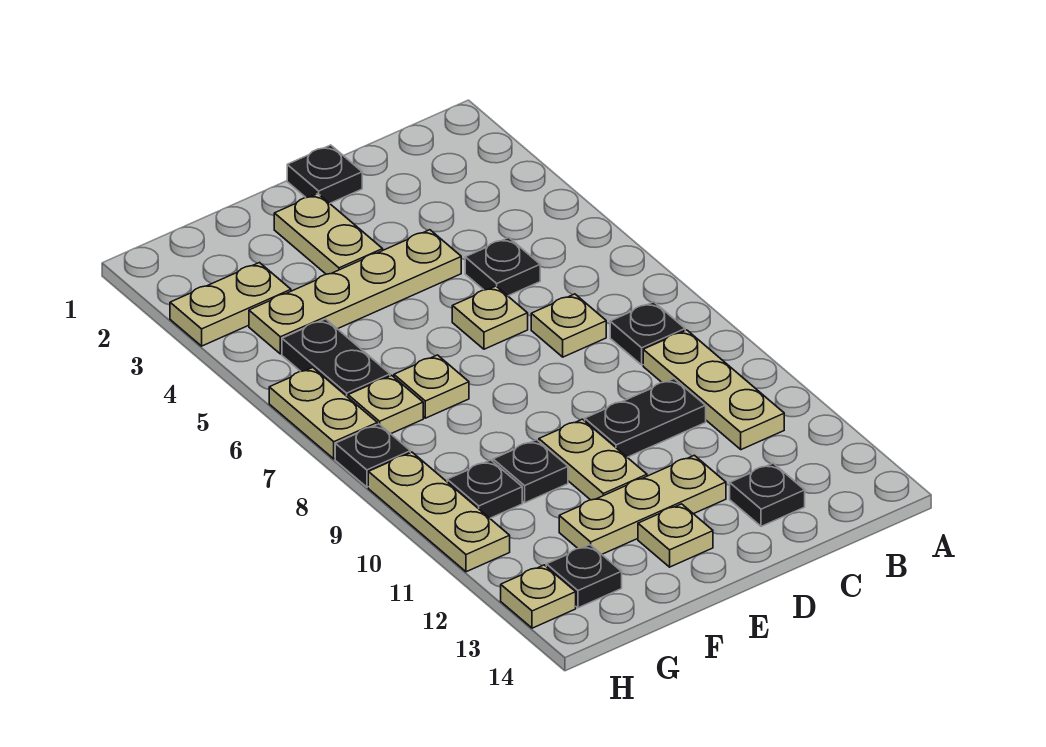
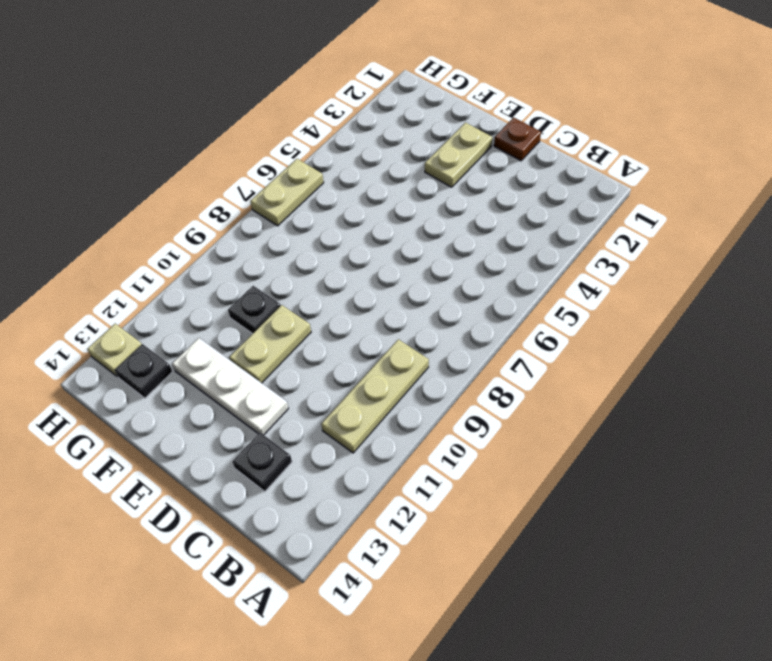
brown 1x1 plate [494,118,541,161] -> black 1x1 plate [287,145,362,203]
white 1x3 plate [172,338,288,435] -> tan 1x3 plate [559,455,726,554]
none -> black 1x1 plate [610,302,685,365]
none -> black 1x1 plate [465,238,540,296]
none -> tan 1x1 plate [531,294,606,357]

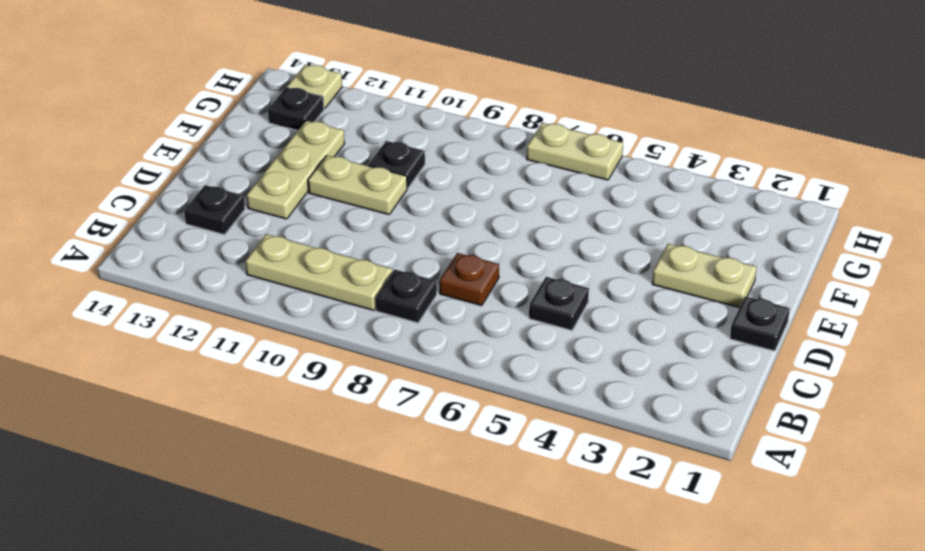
brown 1x1 plate [439,253,499,306] -> tan 1x1 plate [531,294,606,357]
none -> black 1x2 plate [585,379,706,457]
none -> tan 1x4 plate [249,230,461,354]
none -> tan 1x1 plate [452,286,528,349]

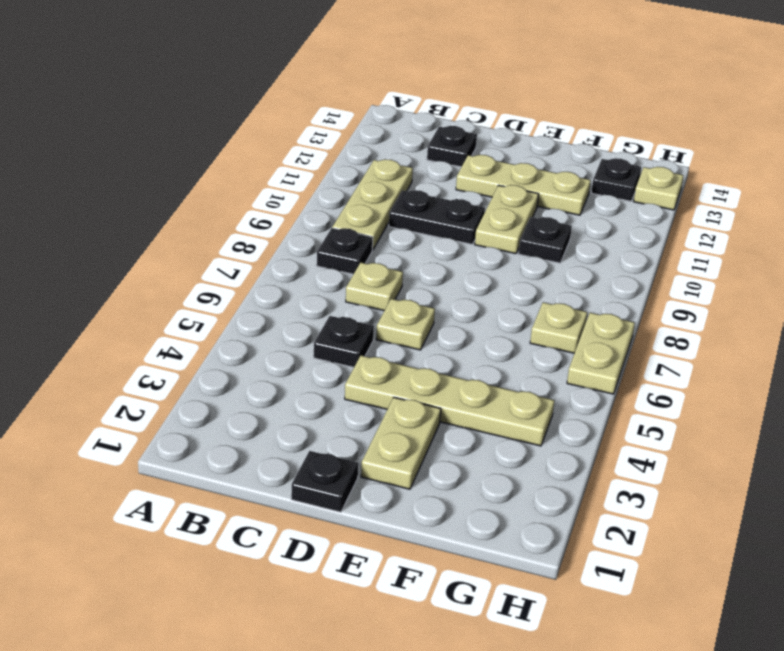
none -> tan 1x1 plate [638,504,713,567]
none -> tan 1x1 plate [394,355,469,418]
none -> tan 1x2 plate [170,263,291,346]

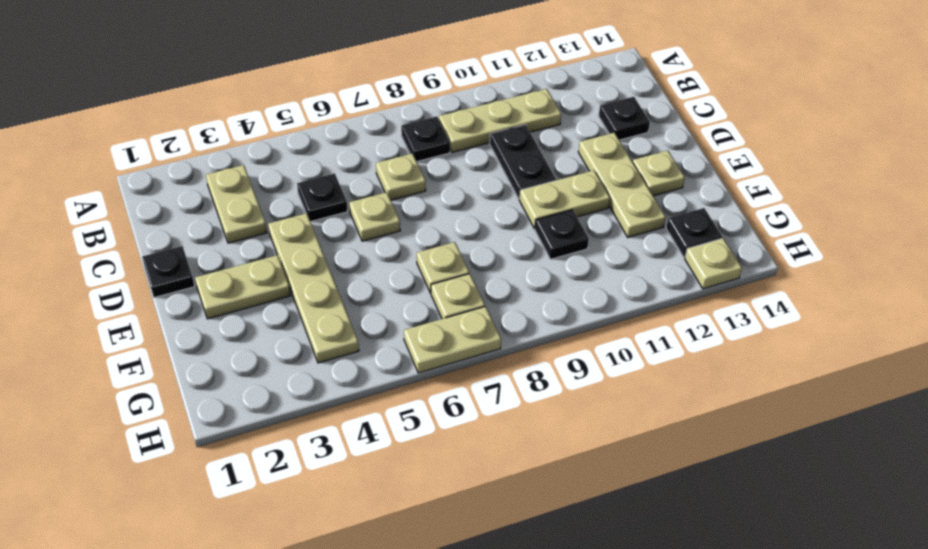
tan 1x2 plate [206,165,267,243] -> tan 1x2 plate moved to [170,263,291,346]
none -> black 1x2 plate [282,319,390,397]
none -> black 1x1 plate [447,460,522,518]
none -> black 1x1 plate [335,424,410,487]

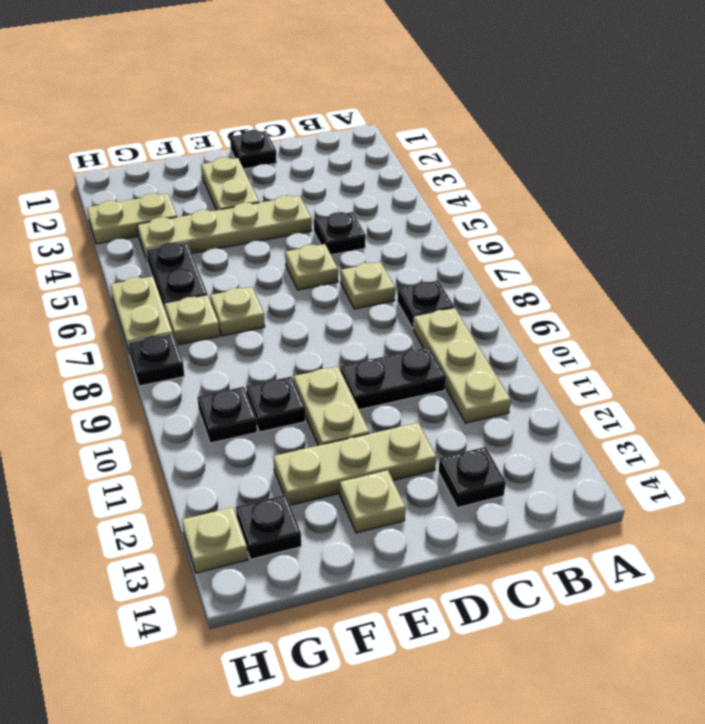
none -> tan 1x3 plate [368,452,510,572]

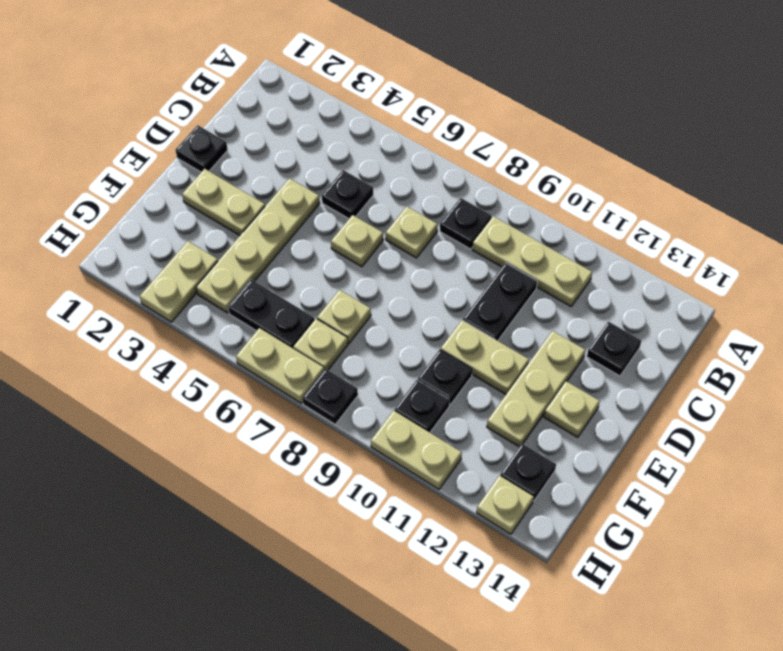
tan 1x2 plate [371,411,462,489] -> tan 1x3 plate [368,452,510,572]

